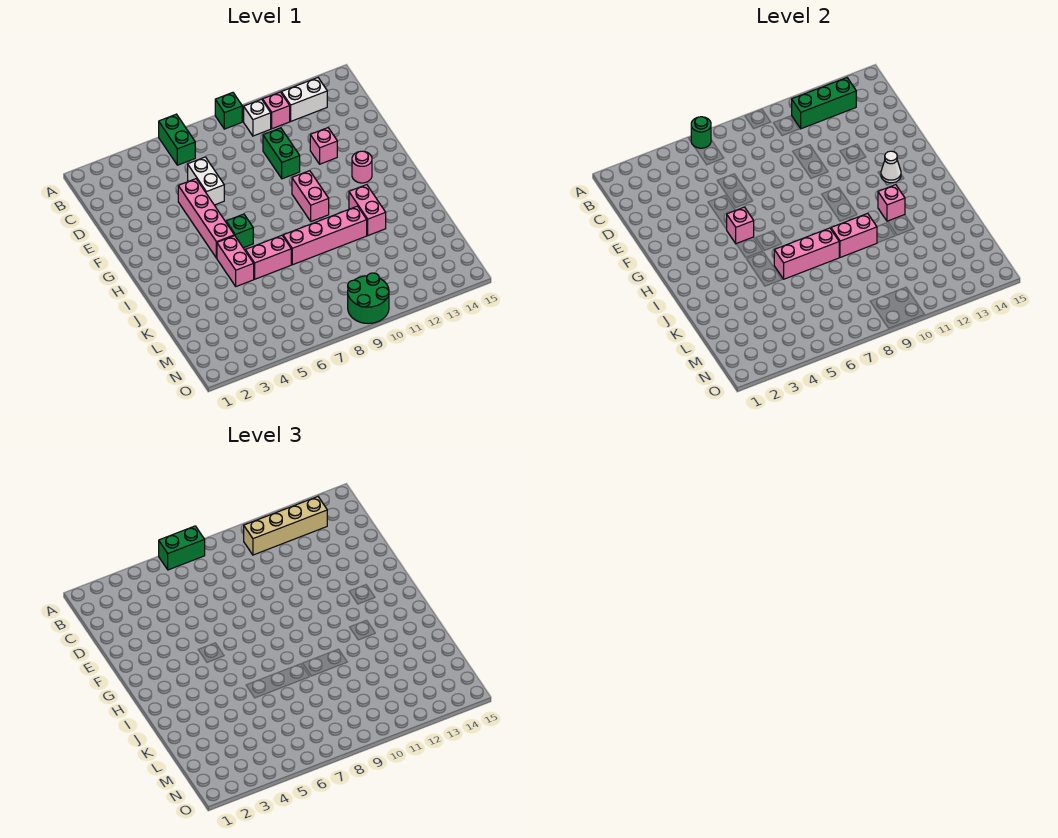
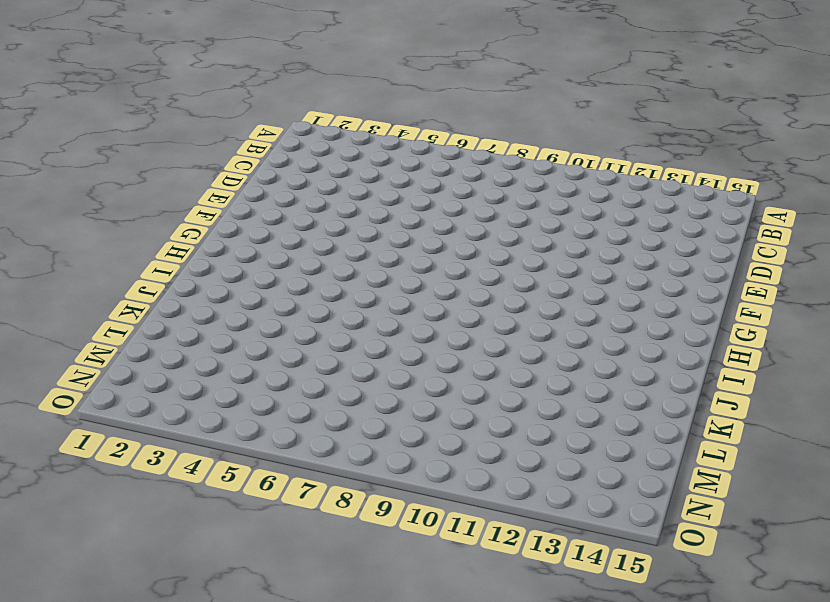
none -> green 1x2 brick [159,114,195,165]
none -> green 1x1 brick [215,93,242,129]
none -> white 1x1 brick [244,99,271,136]

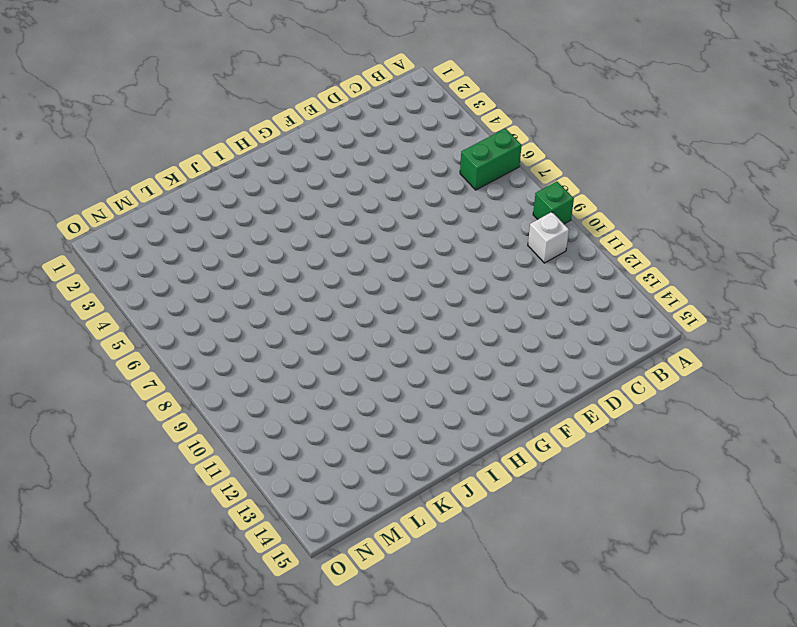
none -> pink 1x1 brick [263,92,290,129]
none -> white 1x2 brick [281,78,327,121]
none -> white 1x2 brick [188,157,224,205]

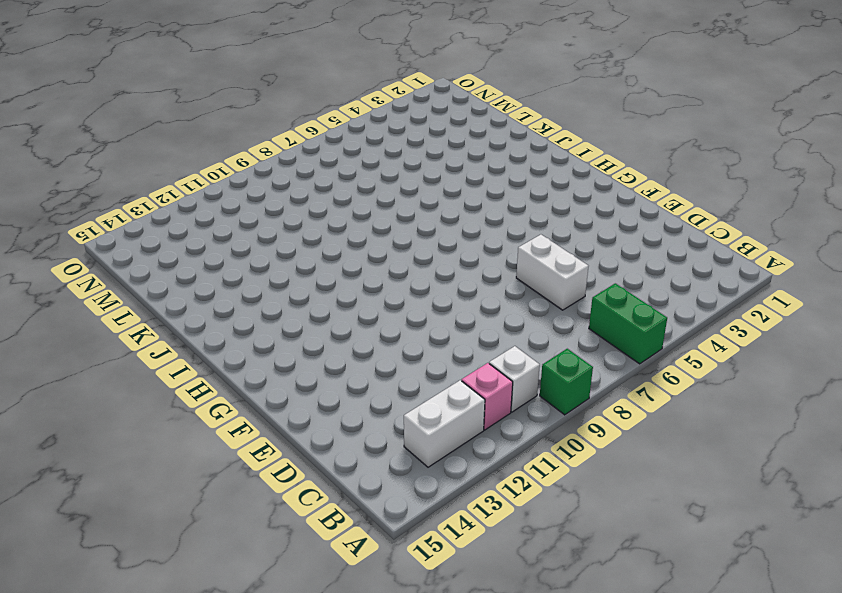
none -> green 1x2 brick [263,128,300,179]
none -> pink 1x4 brick [178,179,234,258]
none -> pink 1x1 brick [310,128,337,164]

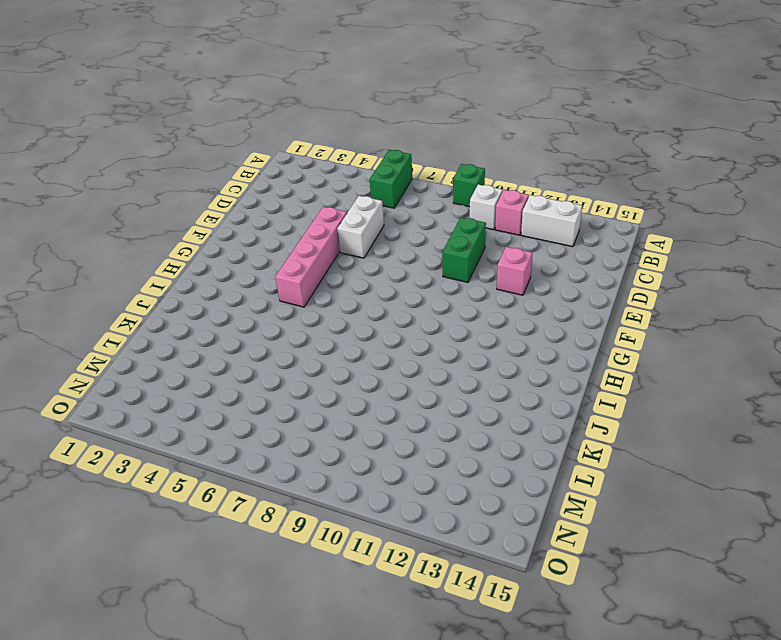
none -> pink 1x2 brick [292,171,329,222]
none -> pink 1x1 round brick [352,151,372,183]
none -> green 1x1 brick [226,214,253,248]

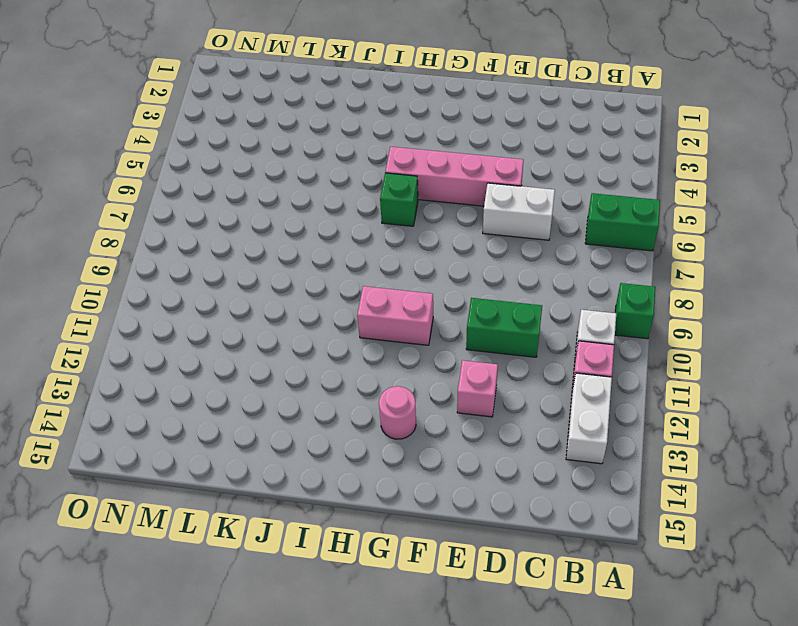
none -> pink 1x2 brick [217,236,254,286]
none -> pink 1x2 brick [349,185,386,235]
none -> pink 1x2 brick [245,235,291,279]

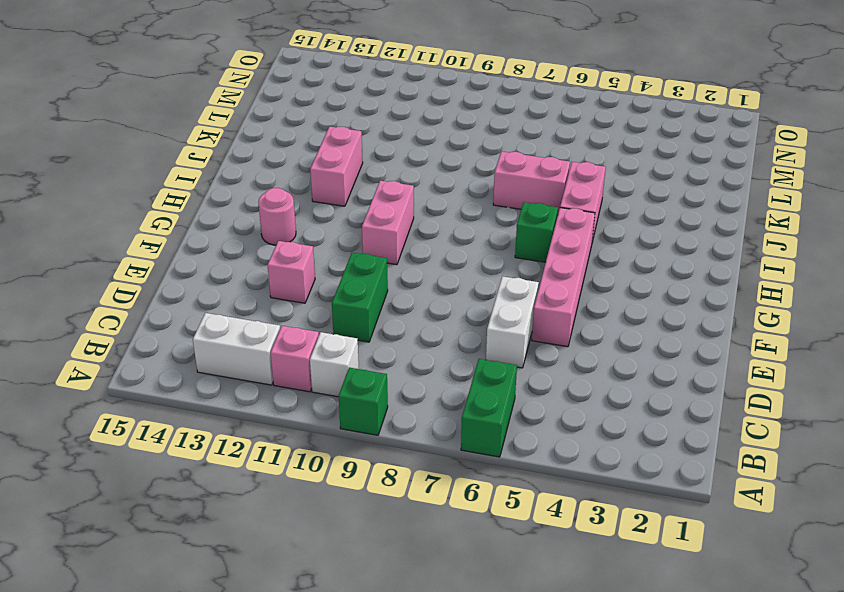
none -> pink 1x4 brick [283,206,367,265]
none -> green 2x2 round brick [348,273,389,324]
none -> green 1x1 round brick [691,117,711,148]

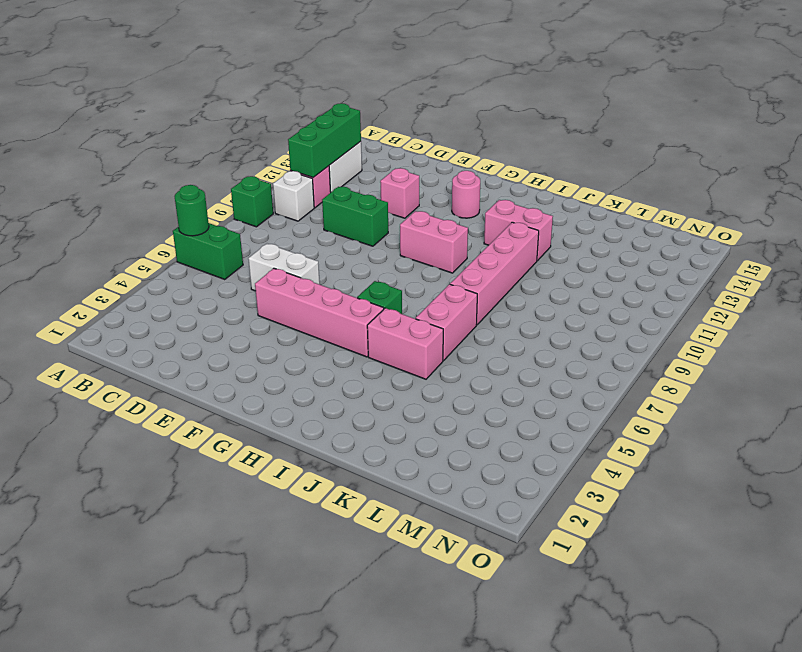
none -> green 2x2 round brick [348,273,389,324]
none -> pink 1x1 brick [726,207,754,244]
none -> white 1x1 cone [881,151,901,183]

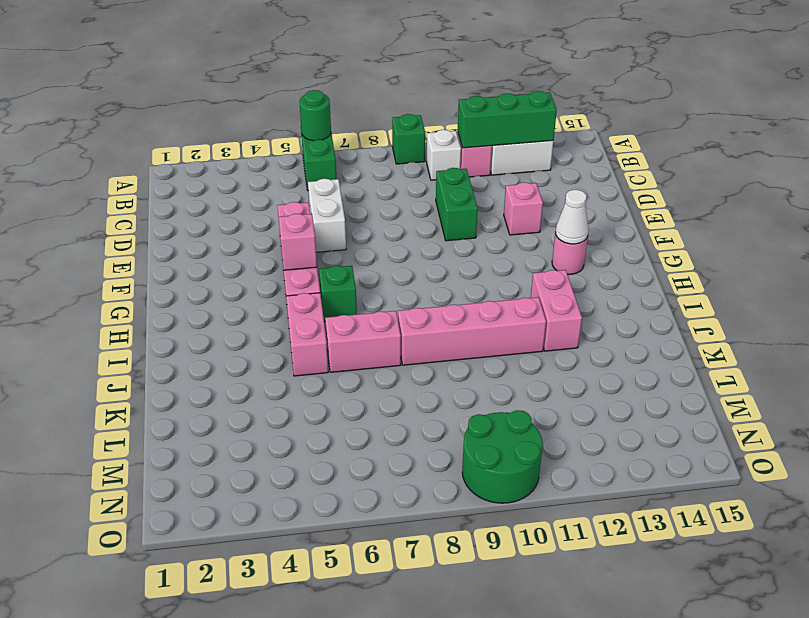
none -> pink 1x2 brick [292,171,329,222]
none -> pink 1x1 brick [878,185,905,221]
none -> pink 1x3 brick [774,228,839,279]

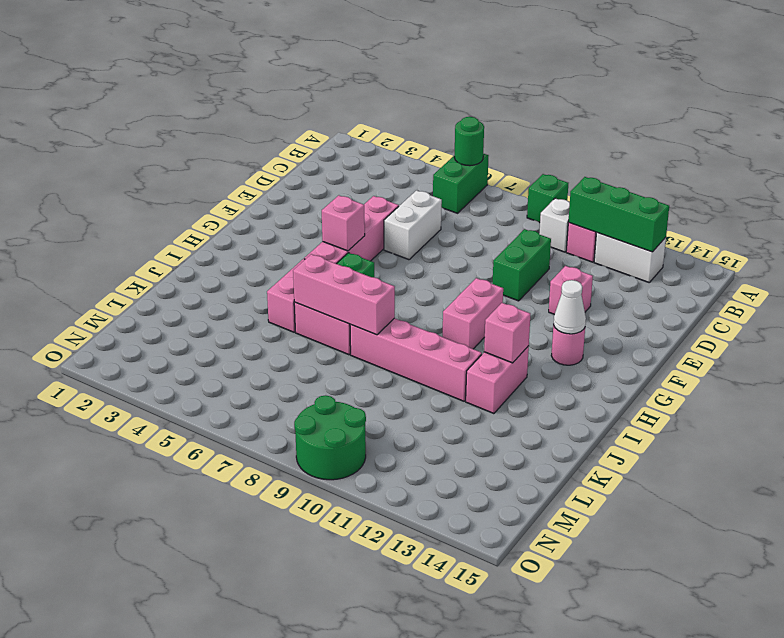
none -> pink 1x2 brick [831,213,877,257]
none -> green 1x2 brick [159,526,205,570]
none -> tan 1x4 brick [244,497,327,555]

